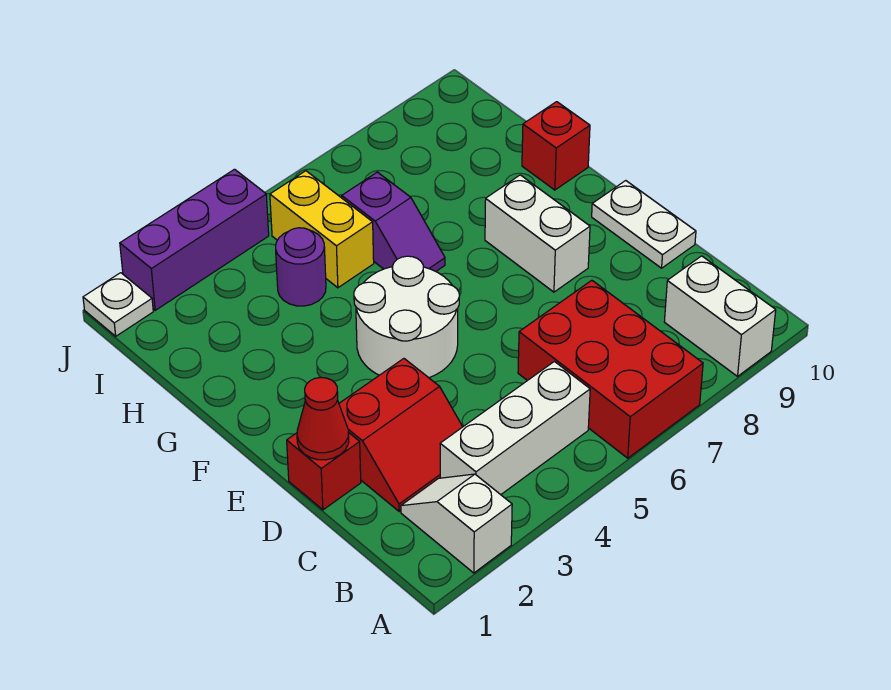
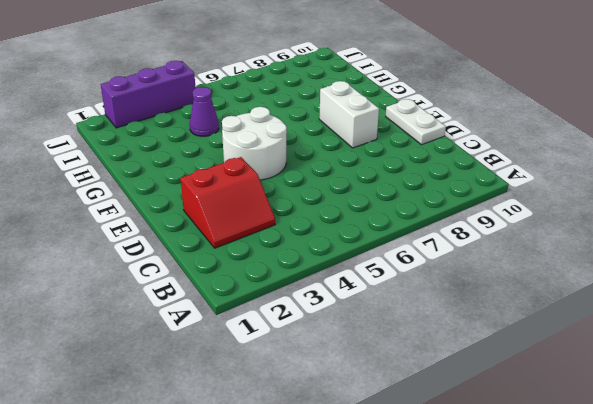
purple 1x1 cone [190,87,219,136] -> purple 1x1 round brick [276,228,326,306]
none -> white 1x2 slope [401,474,512,573]
none -> red 2x3 brick [518,280,703,458]
none -> white 1x2 brick [664,256,776,376]

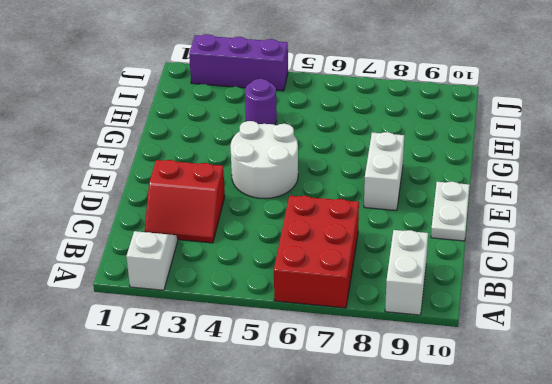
none -> white 1x3 brick [440,362,590,495]
none -> red 1x1 brick [287,433,361,510]
none -> purple 1x2 slope [342,172,445,271]

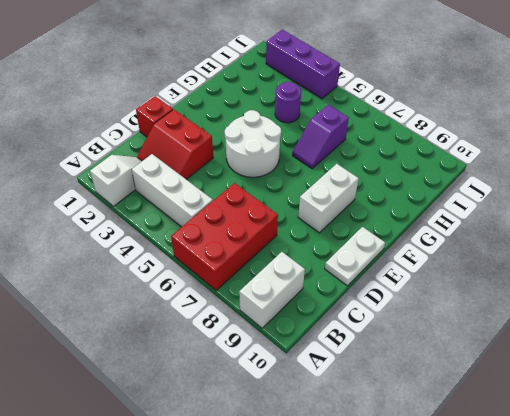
none -> red 1x1 brick [522,102,590,190]
none -> yellow 1x2 brick [270,171,374,288]
none -> white 1x1 plate [83,273,153,336]

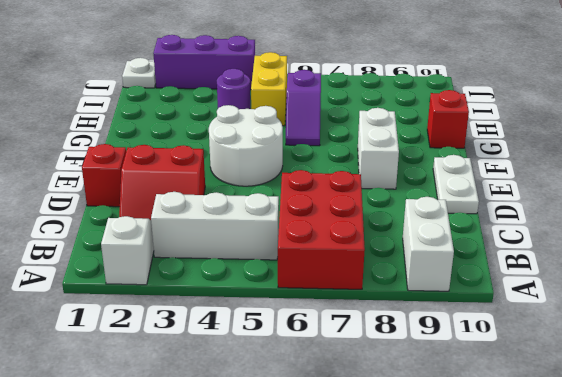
none -> red 1x1 cone [297,377,349,460]

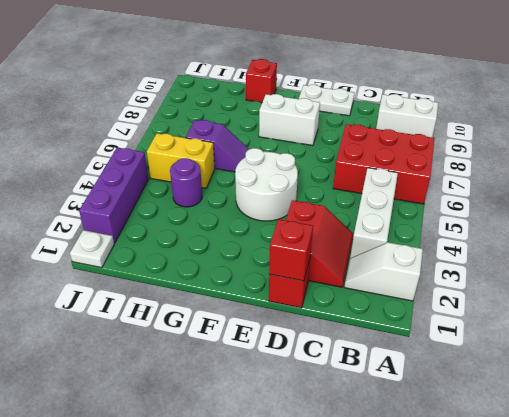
red 1x1 brick [269,219,313,281] -> red 1x1 cone [297,377,349,460]

